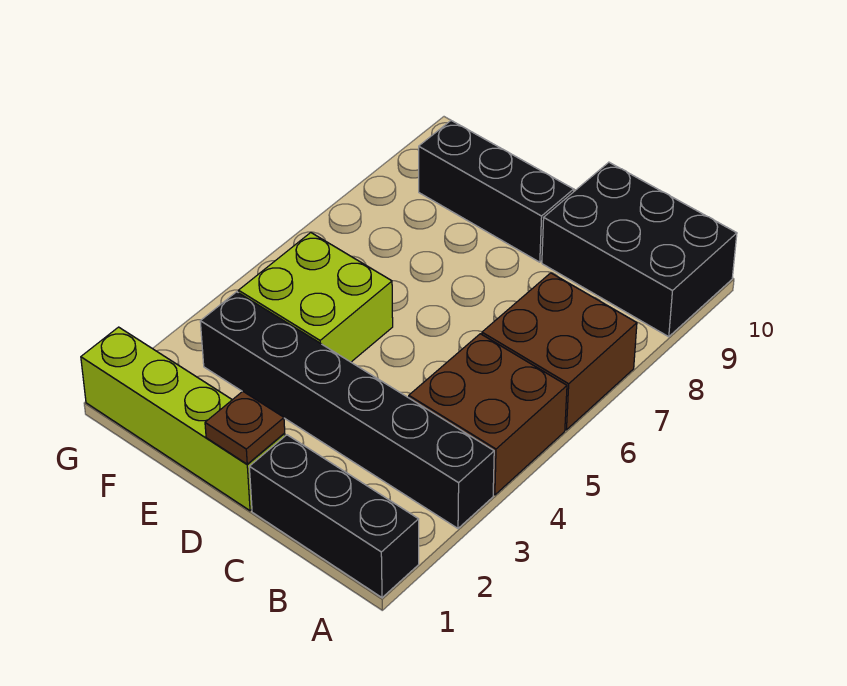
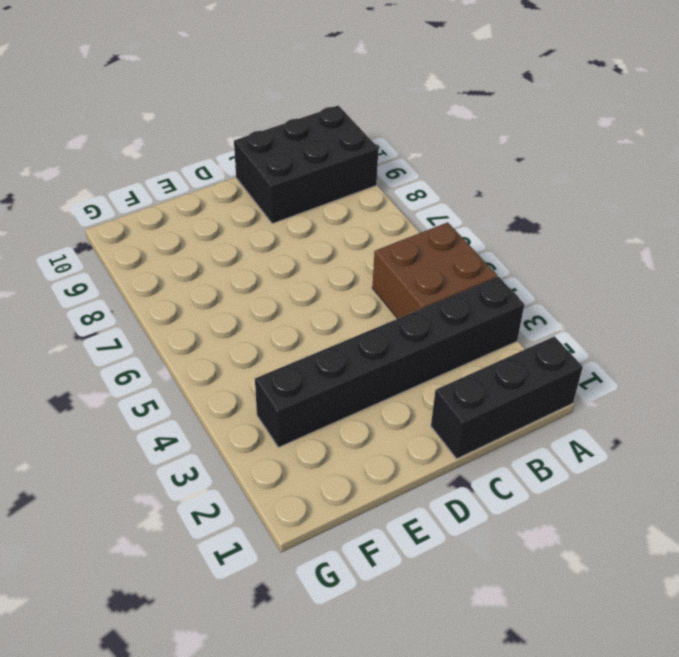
none -> brown 2x2 brick [482,273,637,430]
none -> lime 1x4 brick [81,327,285,511]

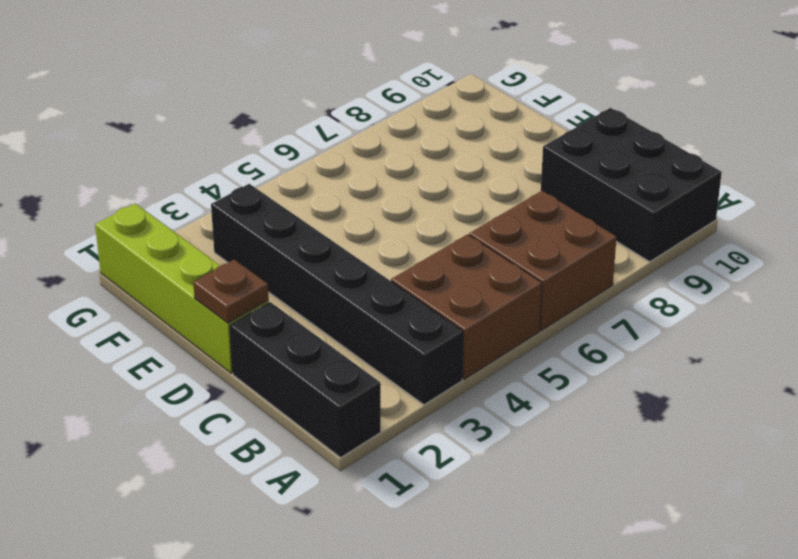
none -> black 1x3 brick [419,121,574,262]
none -> lime 2x2 brick [238,233,393,362]

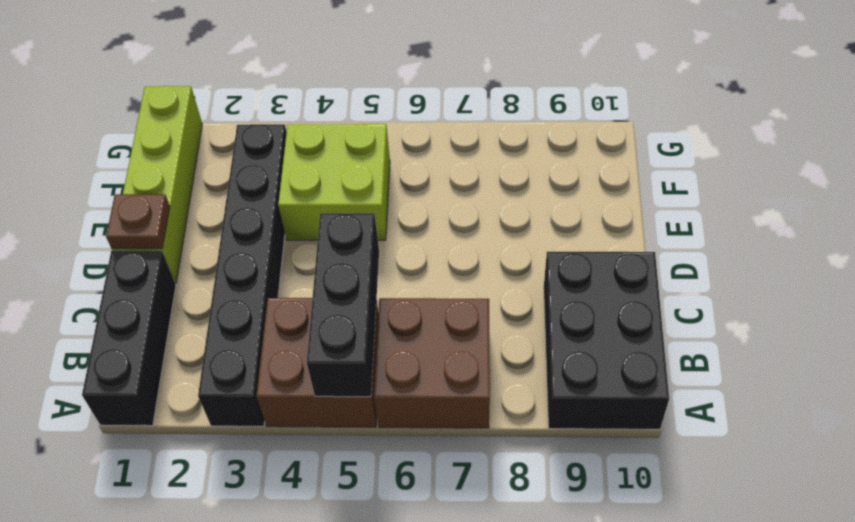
black 1x3 brick [307,213,379,397] -> black 1x3 brick moved to [419,121,574,262]

